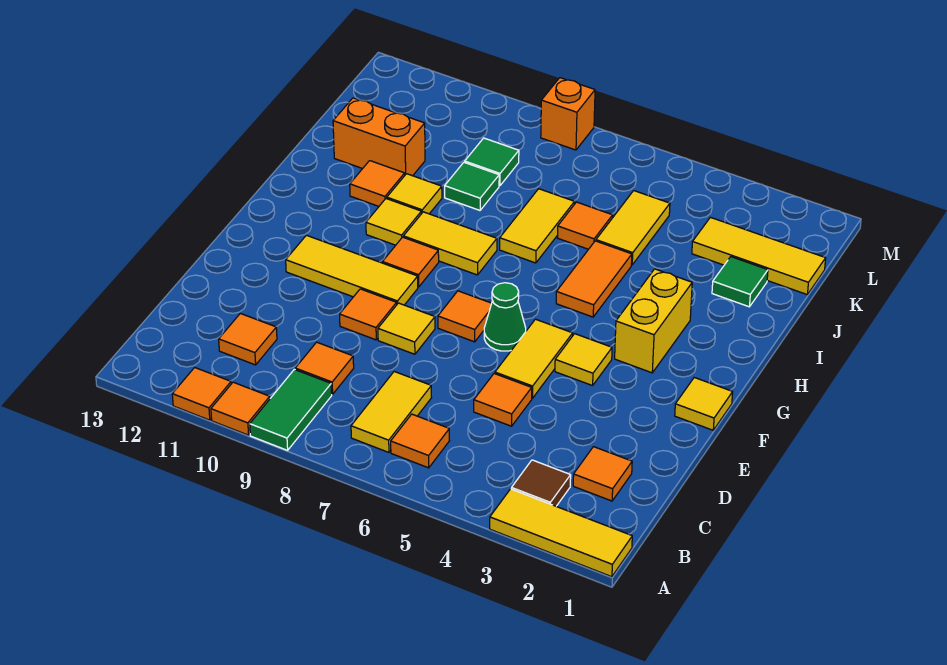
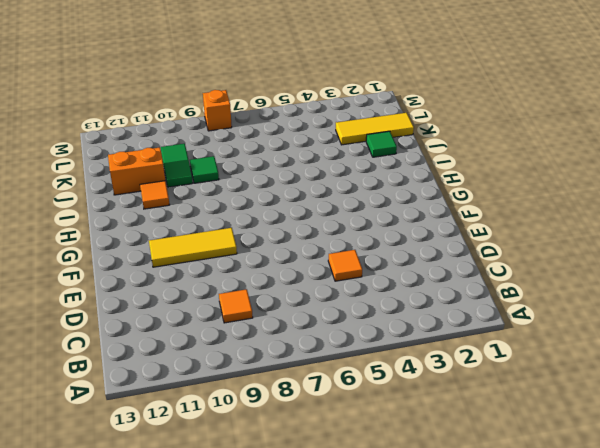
green 1x2 tile [161,144,193,187] -> green 1x2 tile moved to [250,369,332,450]
none -> yellow 1x3 tile [490,489,632,577]
none -> orange 1x1 tile [211,382,270,435]
none -> orange 1x1 tile [172,367,231,420]
none -> brown 1x1 tile [511,460,571,506]

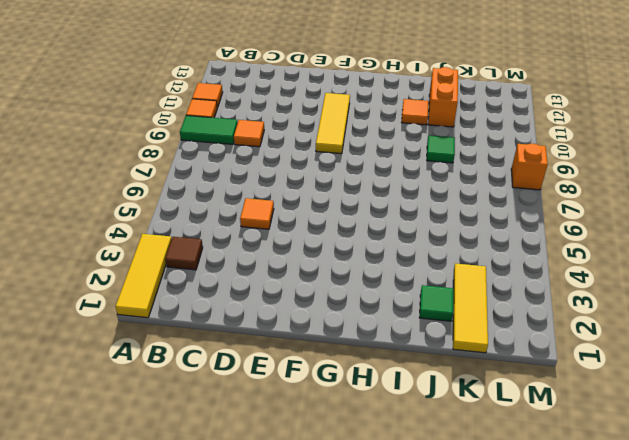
none -> orange 1x1 tile [391,414,450,468]
none -> yellow 1x2 tile [351,372,432,452]
none -> orange 1x1 tile [573,447,632,501]
none -> orange 1x1 tile [219,313,277,365]

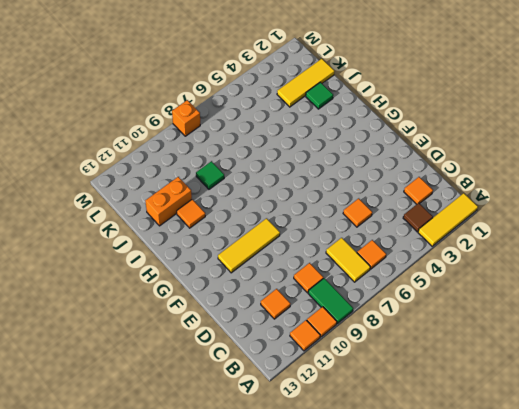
none -> yellow 1x2 tile [495,319,573,398]
none -> yellow 1x1 tile [378,303,435,354]
none -> orange 1x1 tile [340,289,397,340]
none -> yellow 1x1 tile [675,378,733,430]

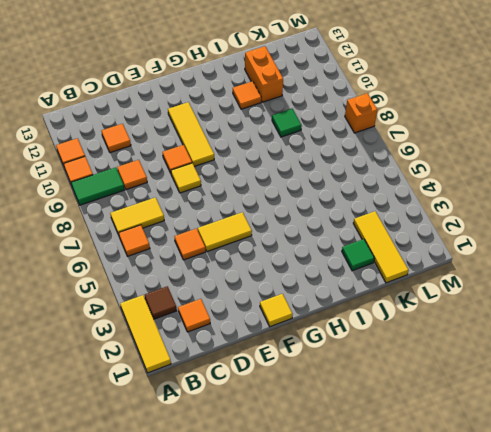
none -> yellow 1x1 tile [555,334,612,386]
none -> green 1x1 cone [484,283,526,351]
none -> orange 1x1 tile [438,291,492,342]
none -> yellow 1x2 brick [615,269,692,373]

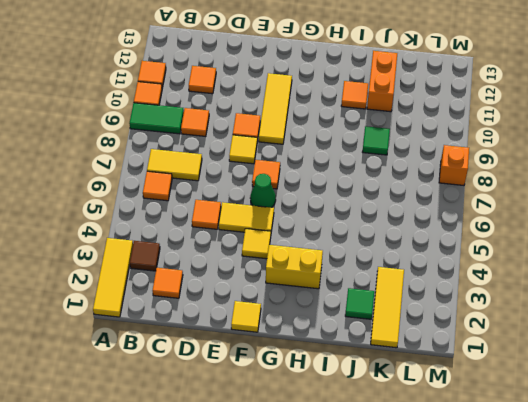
none -> orange 1x1 tile [382,237,439,287]
none -> orange 1x2 tile [556,241,632,317]
none -> yellow 1x2 tile [403,212,497,275]
none -> yellow 1x1 tile [366,199,421,245]

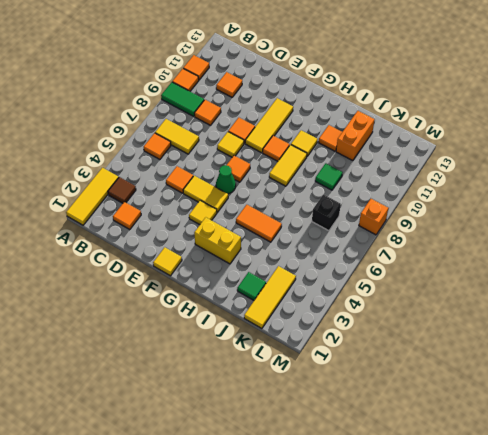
black 1x1 brick [312,194,341,231] -> none
none -> yellow 1x2 tile [500,189,575,263]
none -> yellow 1x1 tile [387,174,442,214]
none -> yellow 1x2 tile [596,191,670,265]
none -> orange 1x1 tile [558,202,613,249]

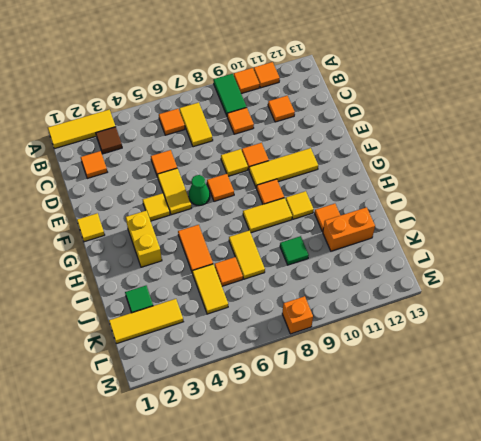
none -> yellow 1x1 tile [387,174,442,214]
none -> green 1x1 tile [465,138,519,186]

